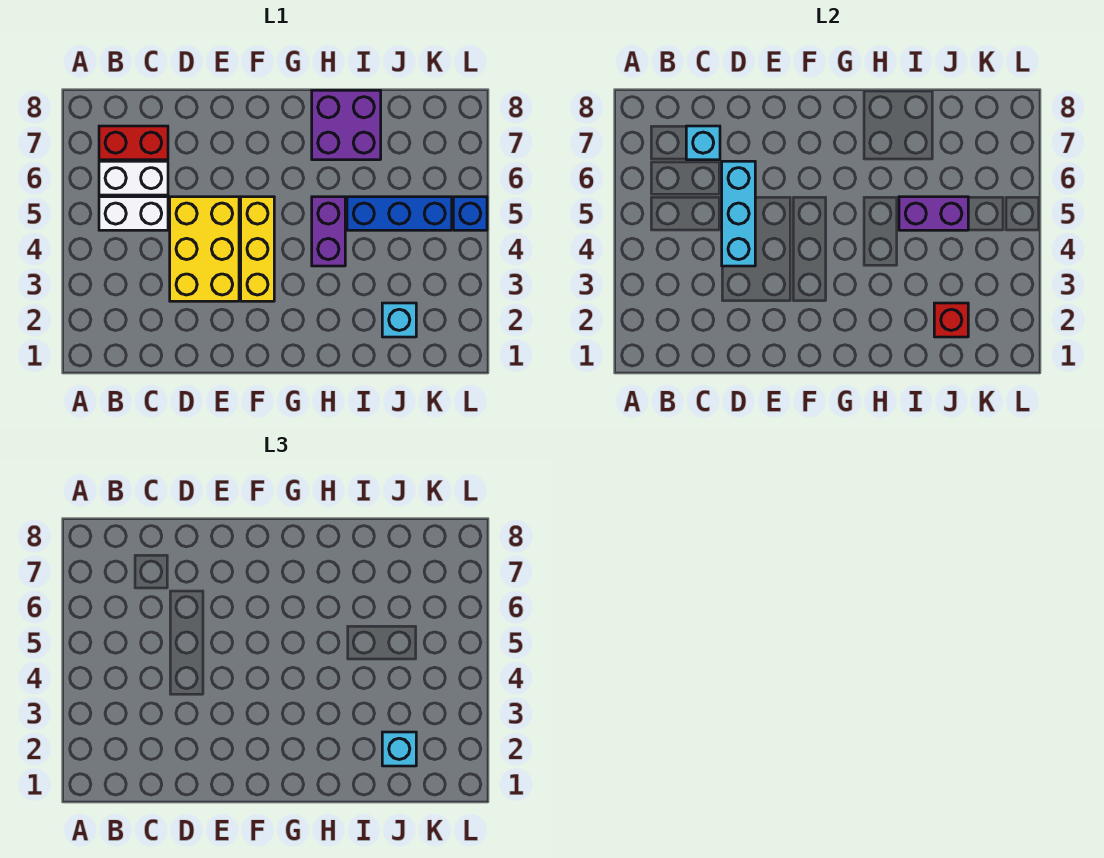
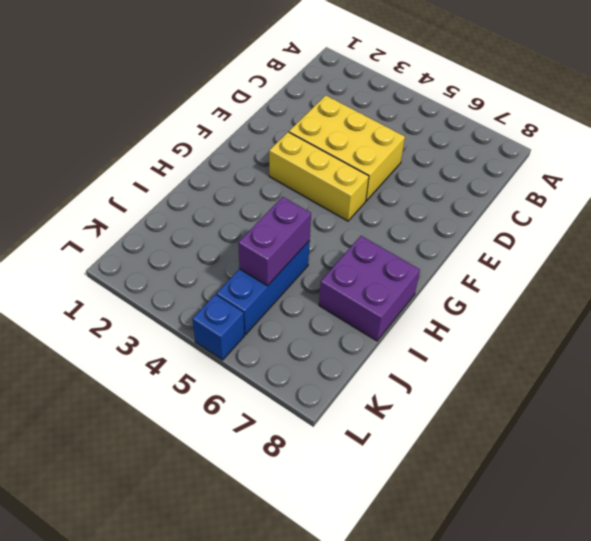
none -> white 1x2 brick [99,197,168,230]
none -> white 1x2 brick [99,161,168,195]
none -> red 1x2 brick [99,126,168,160]

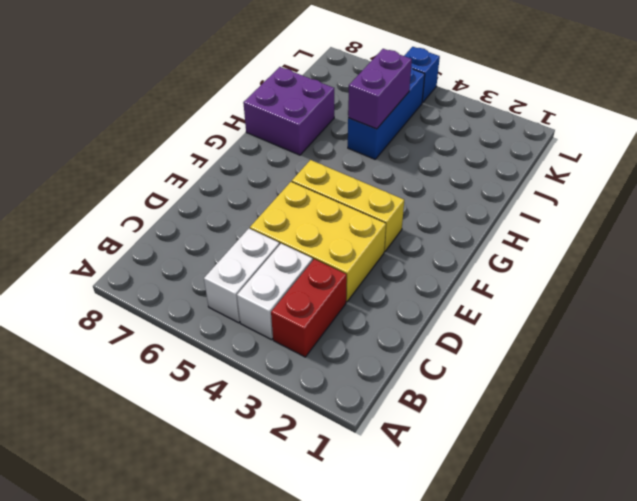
red 1x2 brick [271,259,347,357] -> red 1x2 brick moved to [99,126,168,160]
white 1x2 brick [237,244,313,340] -> white 1x2 brick moved to [99,161,168,195]
none -> purple 1x2 brick [312,197,345,266]
none -> cyan 1x1 brick [382,303,416,337]
none -> cyan 1x1 brick [686,126,720,160]

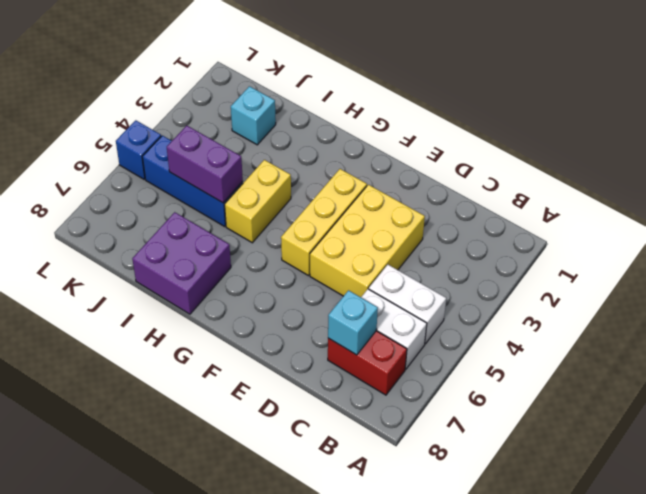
yellow 1x2 brick [225,160,291,243] -> purple 1x2 brick [312,197,345,266]
none -> cyan 1x3 brick [722,161,755,266]
none -> red 1x1 brick [934,303,968,337]
none -> cyan 1x1 brick [382,732,416,766]

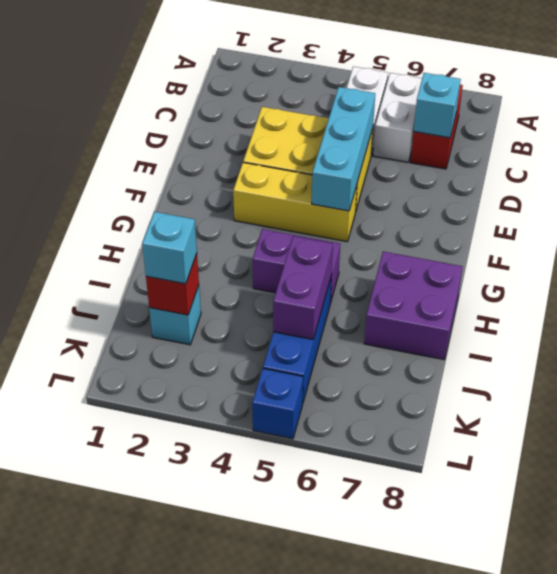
cyan 1x3 brick [312,87,375,211] -> cyan 1x3 brick turned to [722,161,755,266]

